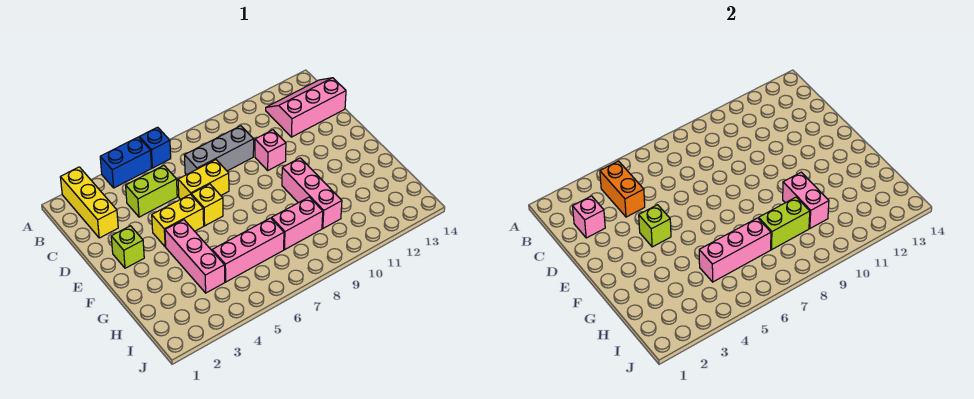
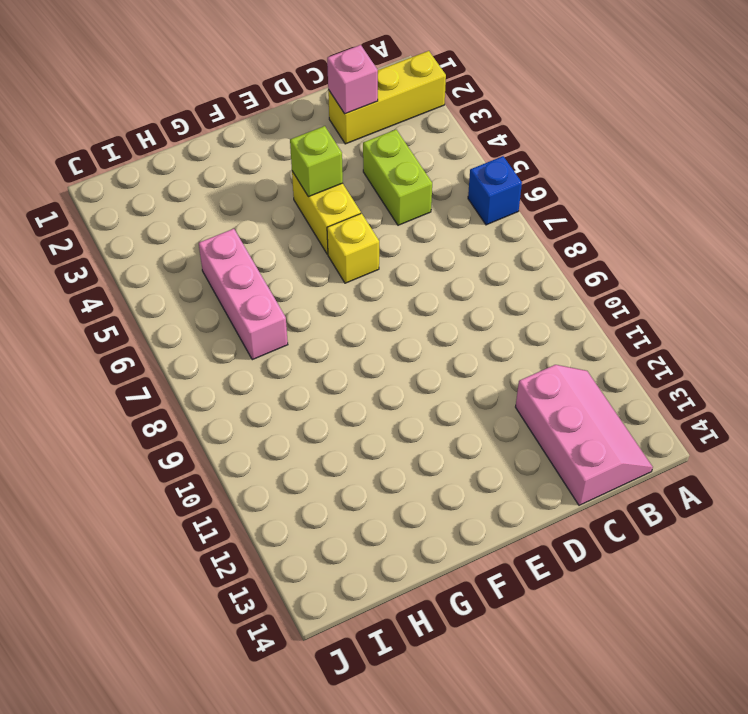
none -> blue 1x2 brick [100,137,152,188]
none -> grey 1x3 brick [184,126,254,175]
none -> yellow 1x2 brick [178,160,229,199]

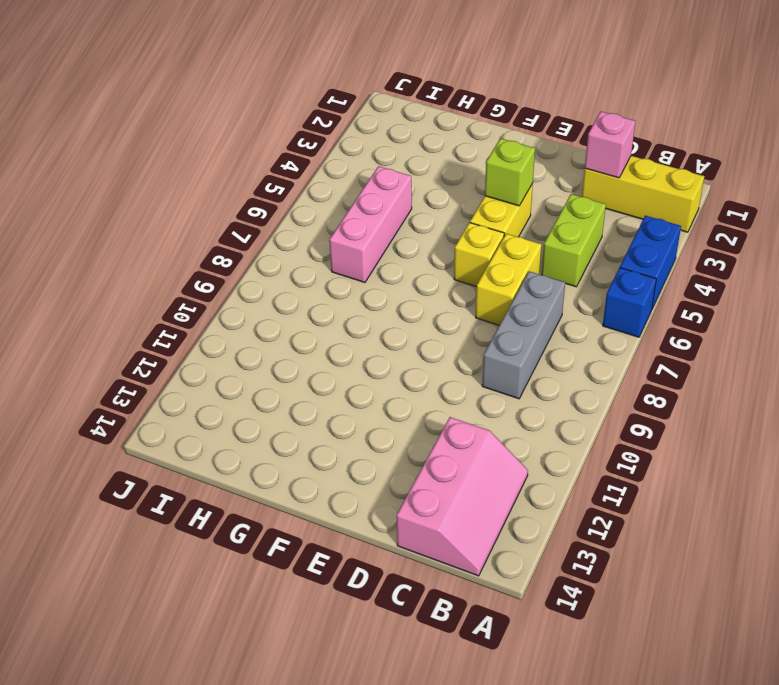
none -> pink 1x1 brick [255,130,286,170]
none -> lime 1x1 brick [111,226,144,268]
none -> pink 1x3 brick [165,220,225,293]

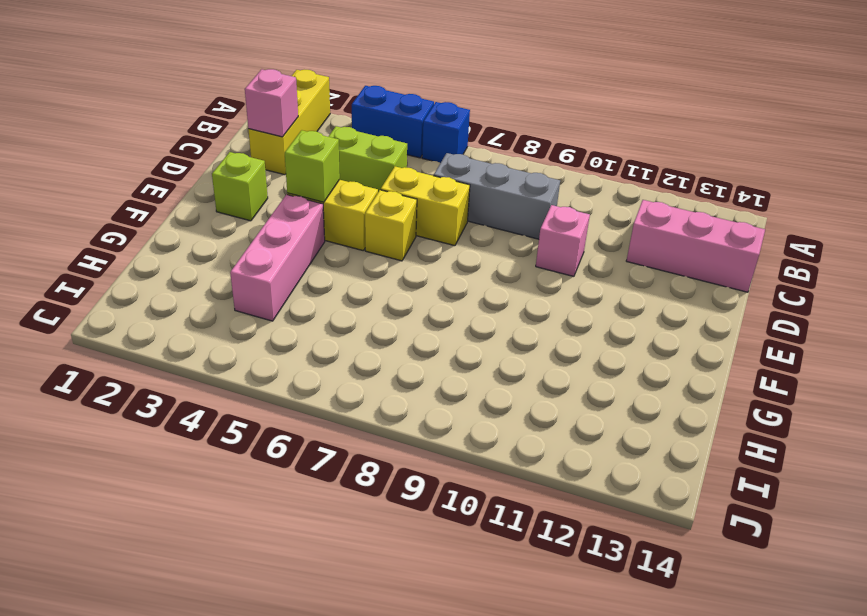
none -> pink 1x3 brick [282,158,342,228]
none -> pink 1x3 brick [212,218,284,282]
none -> pink 1x2 brick [272,197,323,250]

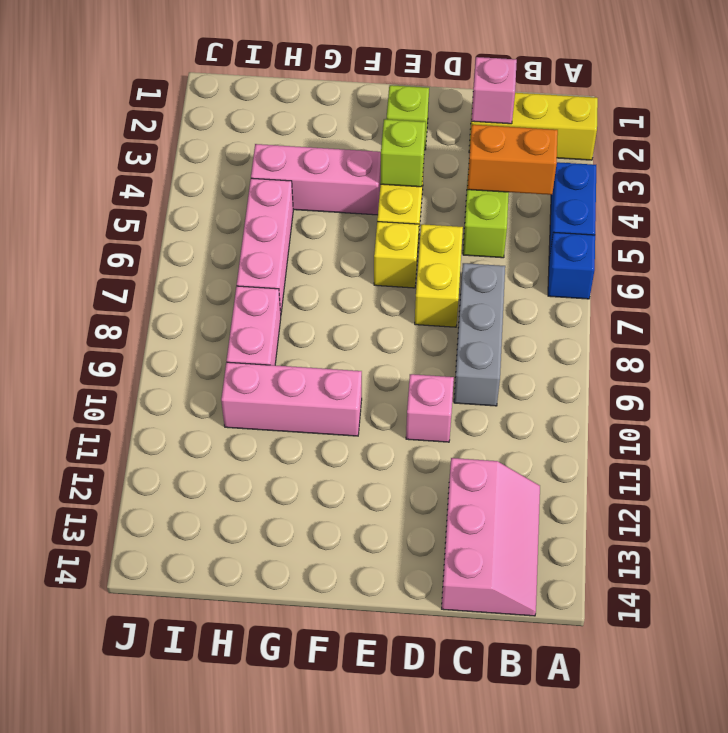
none -> pink 1x2 brick [783,172,829,228]
none -> pink 1x3 brick [699,218,771,282]
none -> lime 1x2 brick [759,197,810,250]

